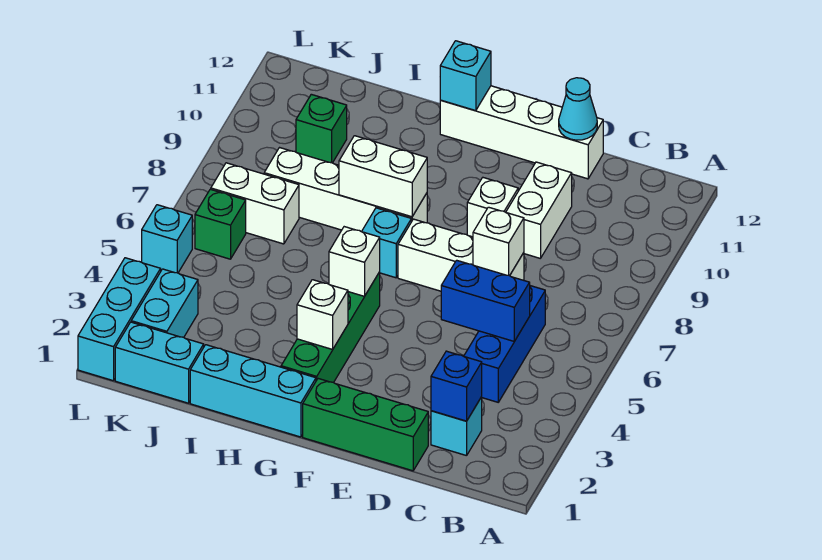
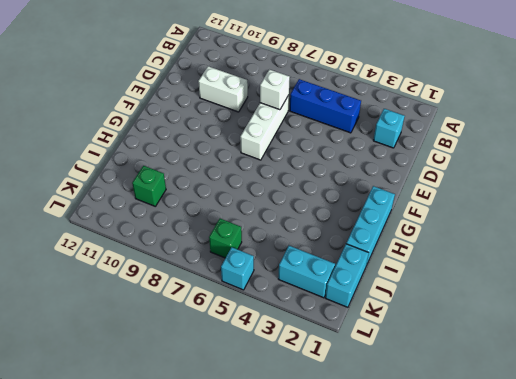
none -> green 1x3 brick [303,379,428,471]
none -> white 1x4 brick [440,86,603,179]
none -> white 1x1 brick [467,178,518,237]

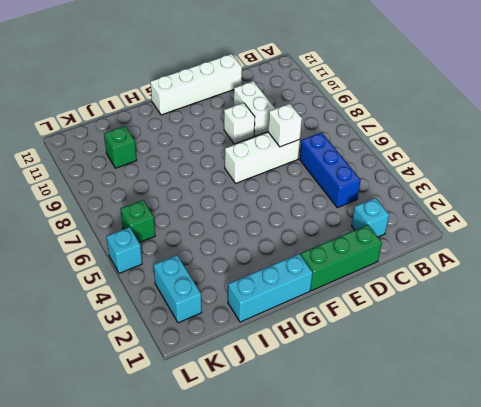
none -> green 1x4 brick [281,272,380,383]
none -> cyan 1x1 brick [362,208,411,278]
none -> white 1x4 brick [264,148,427,232]

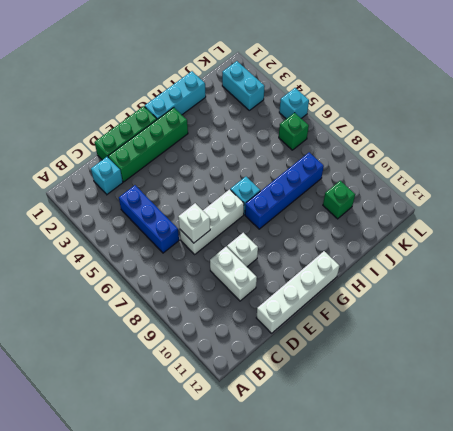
green 1x4 brick [108,108,188,182] -> green 1x4 brick turned to [281,272,380,383]
blue 1x4 brick [245,152,324,229] -> white 1x4 brick [264,148,427,232]
none -> cyan 1x2 brick [115,322,204,403]
none -> white 1x2 brick [211,163,299,244]
none -> cyan 1x3 brick [78,258,161,381]

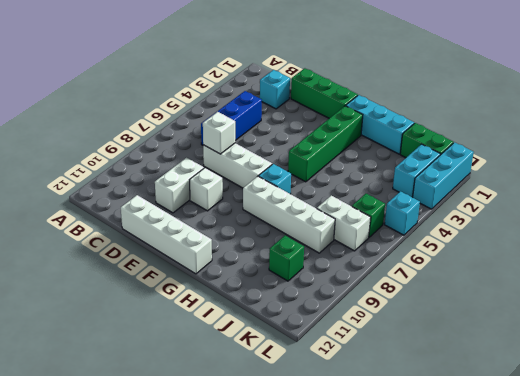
green 1x2 brick [400,123,453,158] -> cyan 1x2 brick [115,322,204,403]
none -> blue 1x1 brick [431,351,482,421]
none -> blue 1x2 brick [441,260,530,341]
none -> cyan 1x1 cone [559,78,597,140]

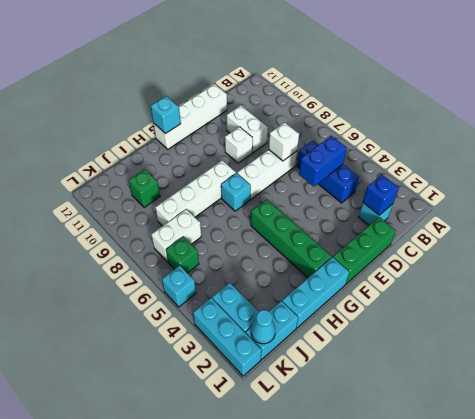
cyan 1x1 cone [251,310,275,344] -> cyan 1x1 cone moved to [559,78,597,140]
none -> white 1x1 brick [297,280,348,349]
none -> white 1x1 brick [329,227,380,296]
none -> white 1x2 brick [339,136,427,217]

